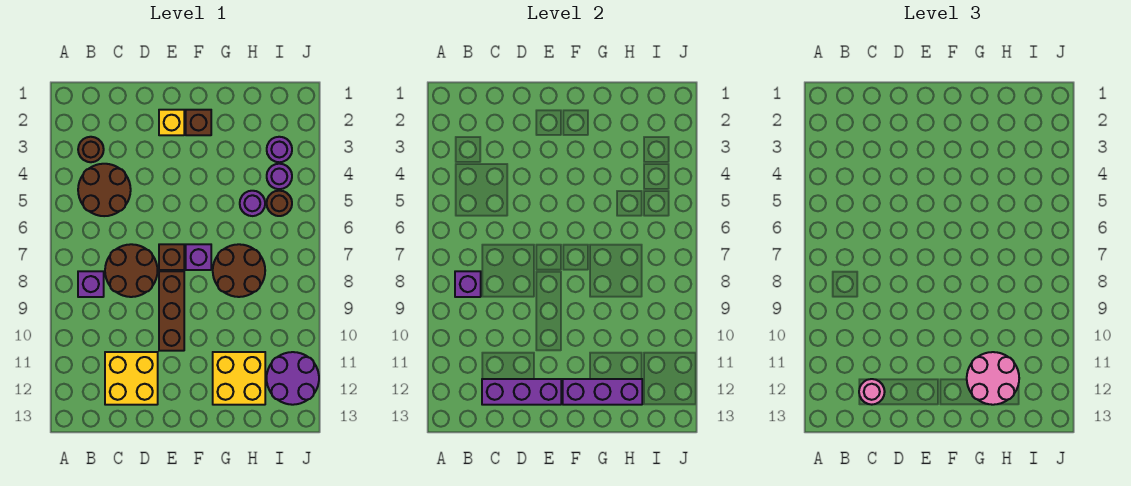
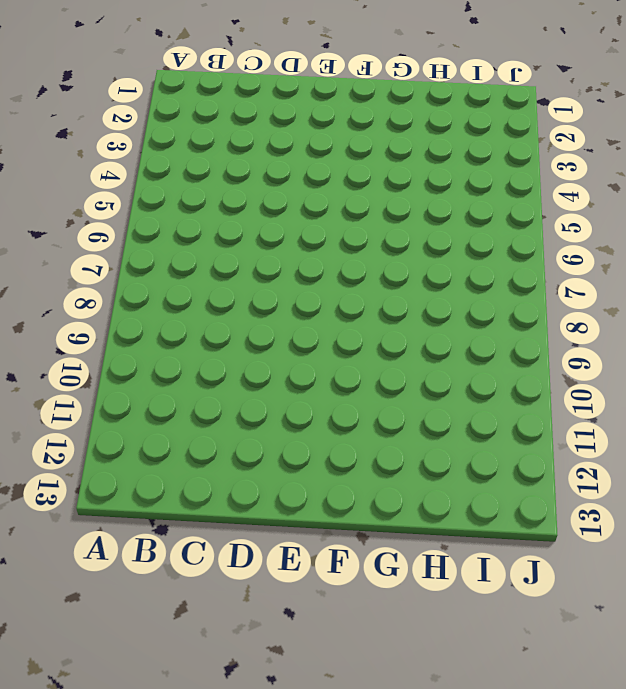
none -> brown 1x1 round brick [78,137,104,162]
none -> brown 2x2 round brick [78,164,131,216]
none -> purple 1x1 brick [78,271,104,297]

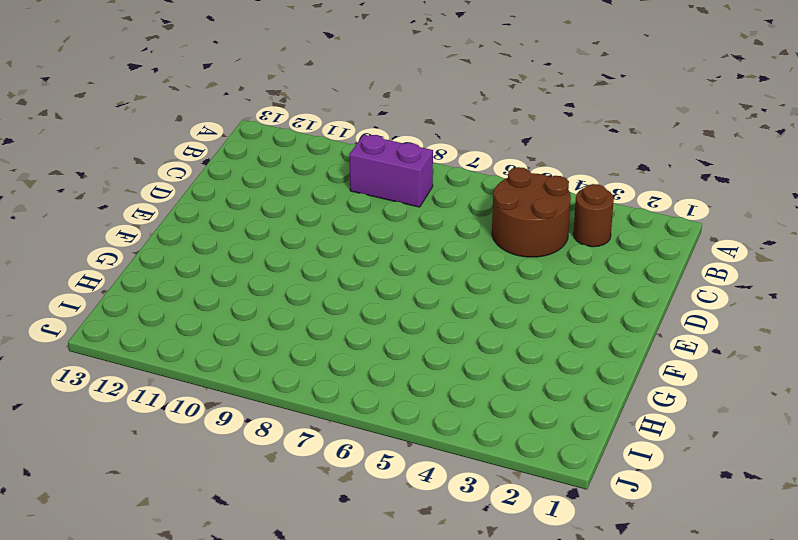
purple 1x2 brick [350,135,433,207] -> purple 1x1 brick [78,271,104,297]
none -> brown 2x2 round brick [105,244,158,297]
none -> yellow 2x2 brick [105,352,158,405]
none -> yellow 1x1 brick [159,110,184,135]

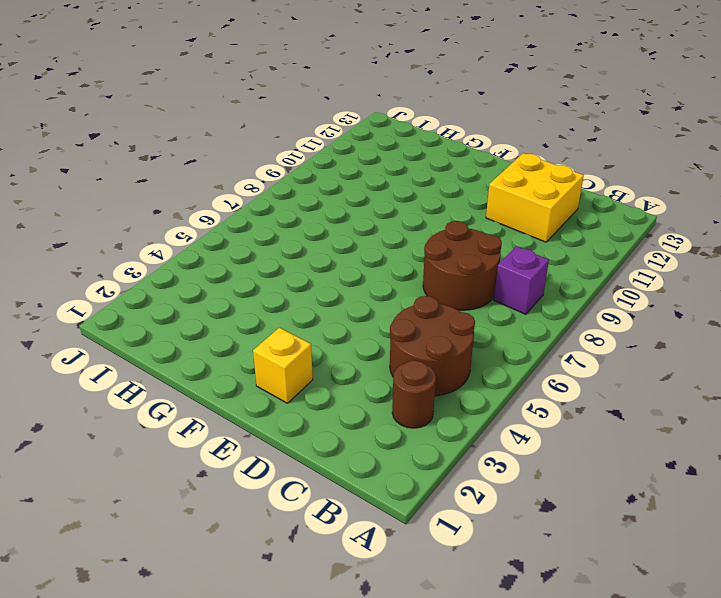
none -> brown 1x1 brick [159,244,184,270]
none -> brown 1x3 brick [159,271,184,351]
none -> brown 1x1 brick [186,110,211,135]

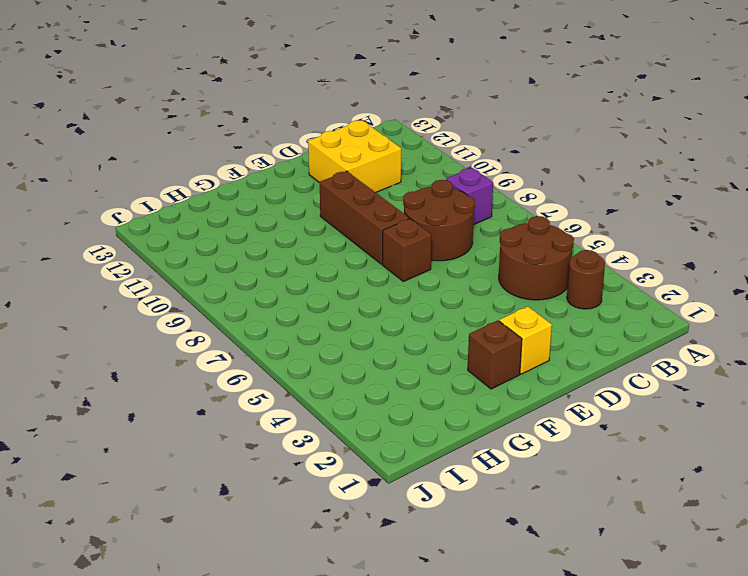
none -> purple 1x1 brick [186,244,211,270]
none -> brown 2x2 round brick [213,244,265,297]
none -> yellow 2x2 brick [213,352,265,405]

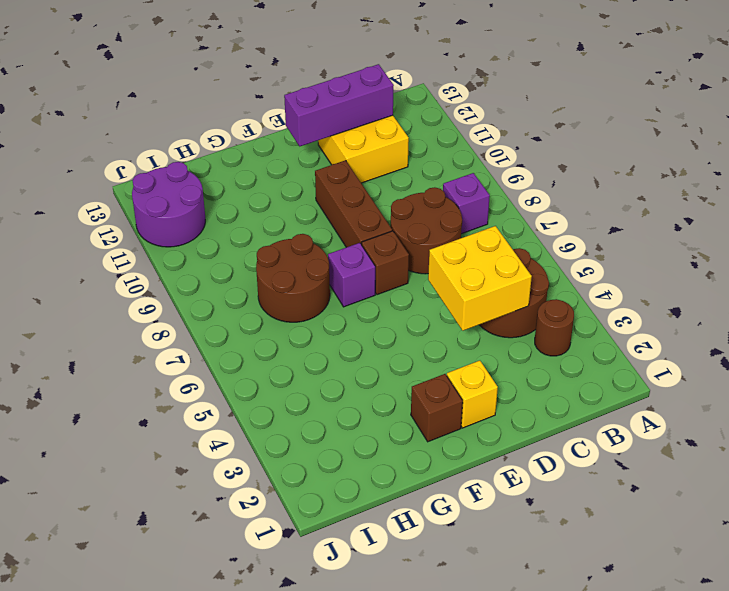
yellow 2x2 brick [428,226,532,331] -> yellow 2x2 brick moved to [213,352,265,405]
none -> purple 1x1 round brick [240,191,265,216]
none -> purple 1x1 round brick [267,137,292,162]
none -> purple 1x1 round brick [267,164,292,189]

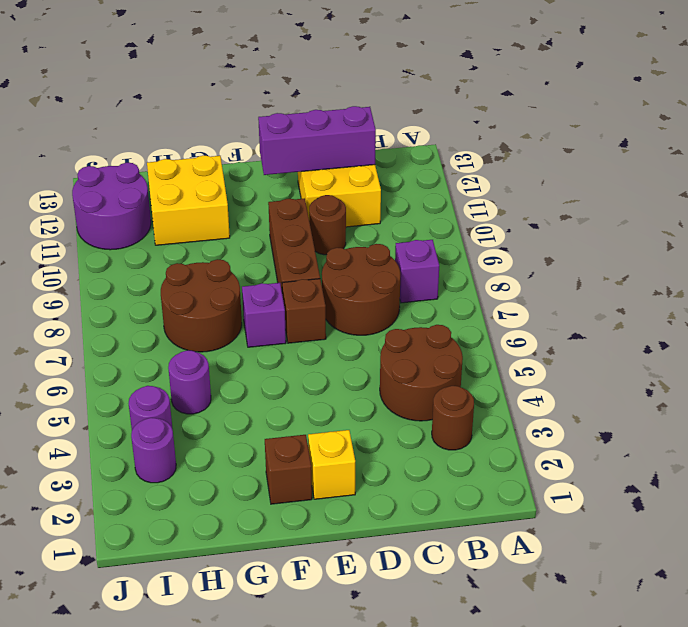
brown 1x1 round brick [309,195,346,255] -> brown 1x1 round brick moved to [267,191,292,216]
none -> purple 1x1 brick [455,271,481,297]
none -> purple 1x3 brick [563,379,642,405]
none -> pink 1x1 round brick [859,379,885,405]

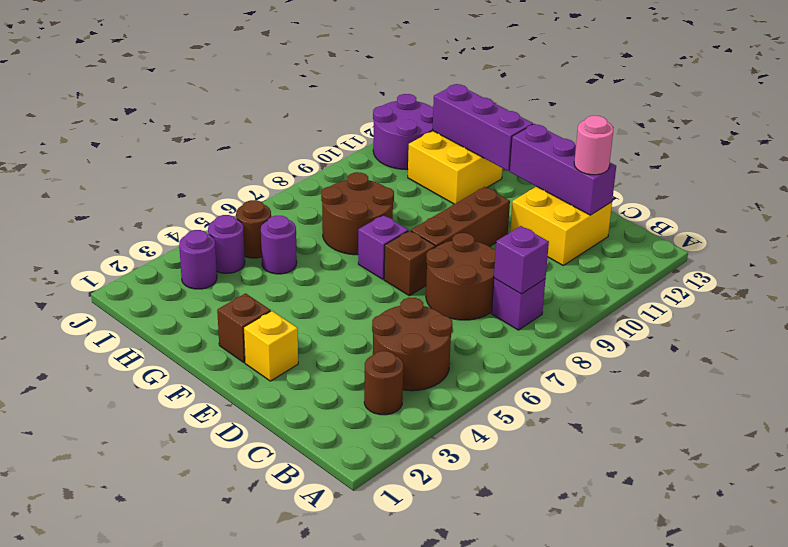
none -> pink 2x2 round brick [967,352,1019,405]

